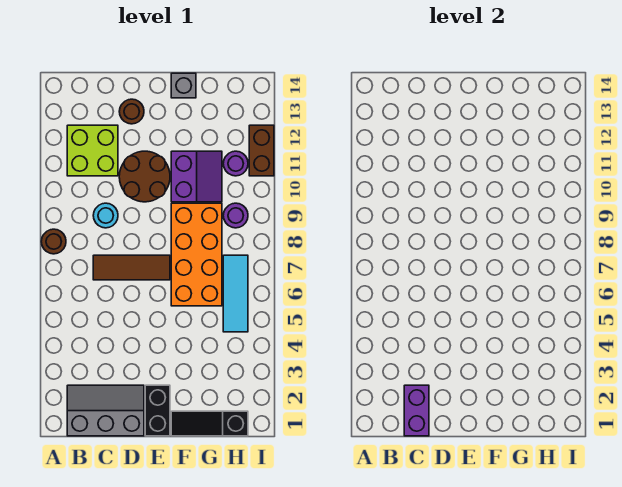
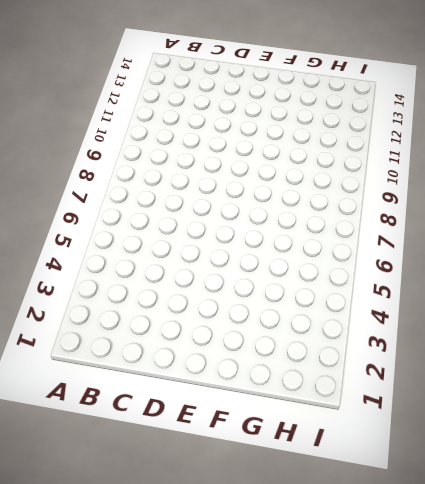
none -> brown 1x1 round brick [41,229,66,254]
none -> grey 2x3 slope [67,385,144,436]
none -> lime 2x2 brick [67,125,118,176]

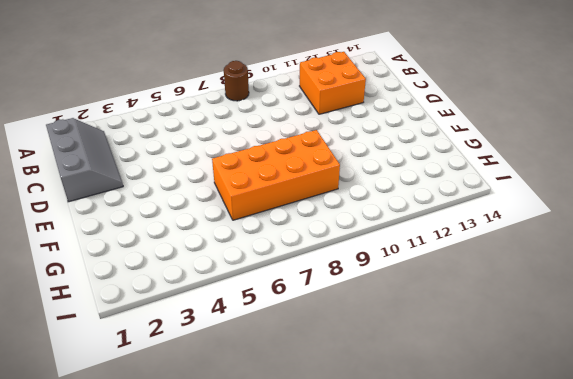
orange 2x2 brick [300,52,366,114] -> lime 2x2 brick [67,125,118,176]
none -> brown 1x3 tile [93,255,170,280]
none -> cyan 1x1 round brick [93,203,118,228]
none -> brown 2x2 round brick [119,151,170,202]

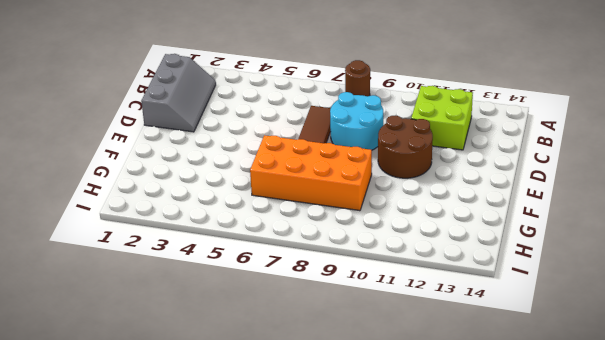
cyan 2x2 round brick [330,92,383,150] -> cyan 1x1 round brick [93,203,118,228]
none -> brown 1x1 round brick [119,99,144,124]
none -> black 1x2 brick [145,385,170,436]
none -> black 1x3 slope [171,411,248,436]

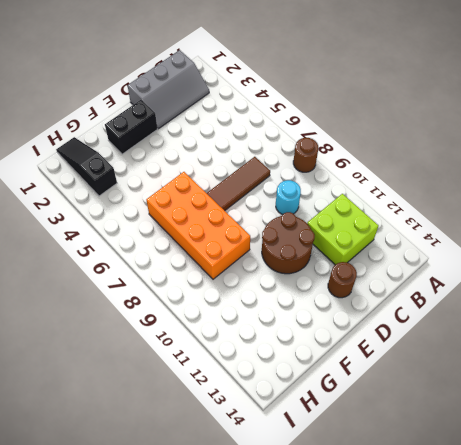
black 1x2 brick [105,100,157,154] -> black 1x2 brick turned to [145,385,170,436]
black 1x3 slope [56,137,117,196] -> black 1x3 slope turned to [171,411,248,436]
none -> purple 2x2 slope [171,151,222,202]
none -> grey 1x1 brick [171,73,196,98]
none -> cyan 1x3 tile [223,255,248,332]

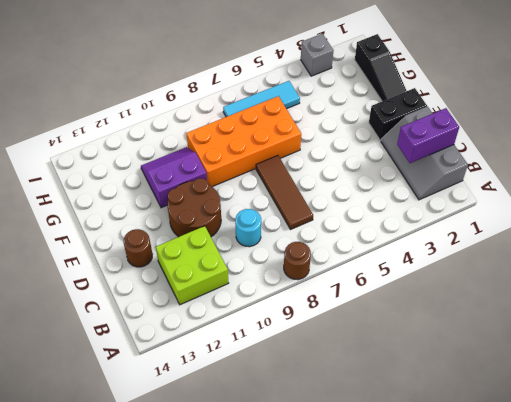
grey 1x1 brick [301,34,334,76] -> grey 1x1 brick moved to [171,73,196,98]
none -> purple 1x1 round brick [223,203,248,228]
none -> purple 1x1 round brick [223,151,248,176]
none -> brown 1x2 brick [249,125,274,176]

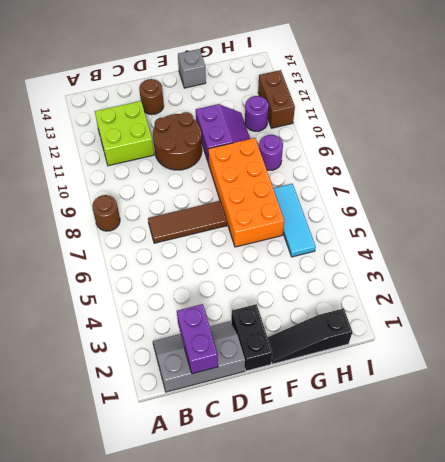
none -> cyan 1x1 round brick [93,203,118,228]

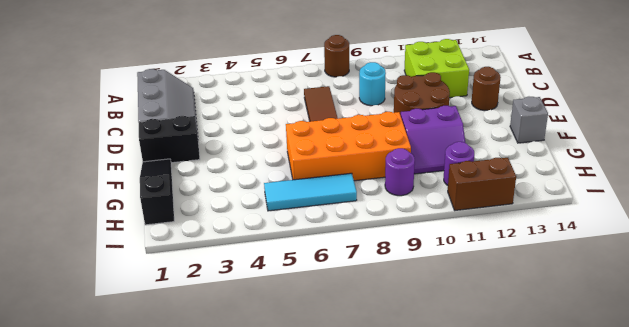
none -> purple 1x2 brick [404,385,429,436]

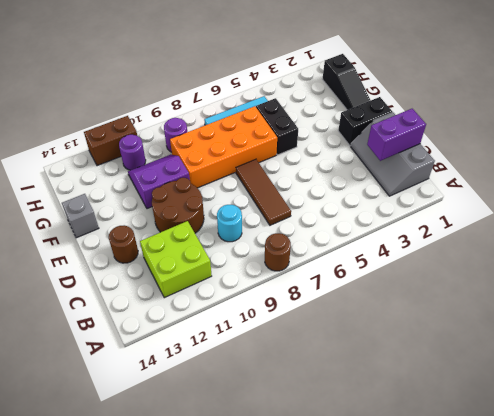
black 1x2 brick [256,98,298,155] -> none

